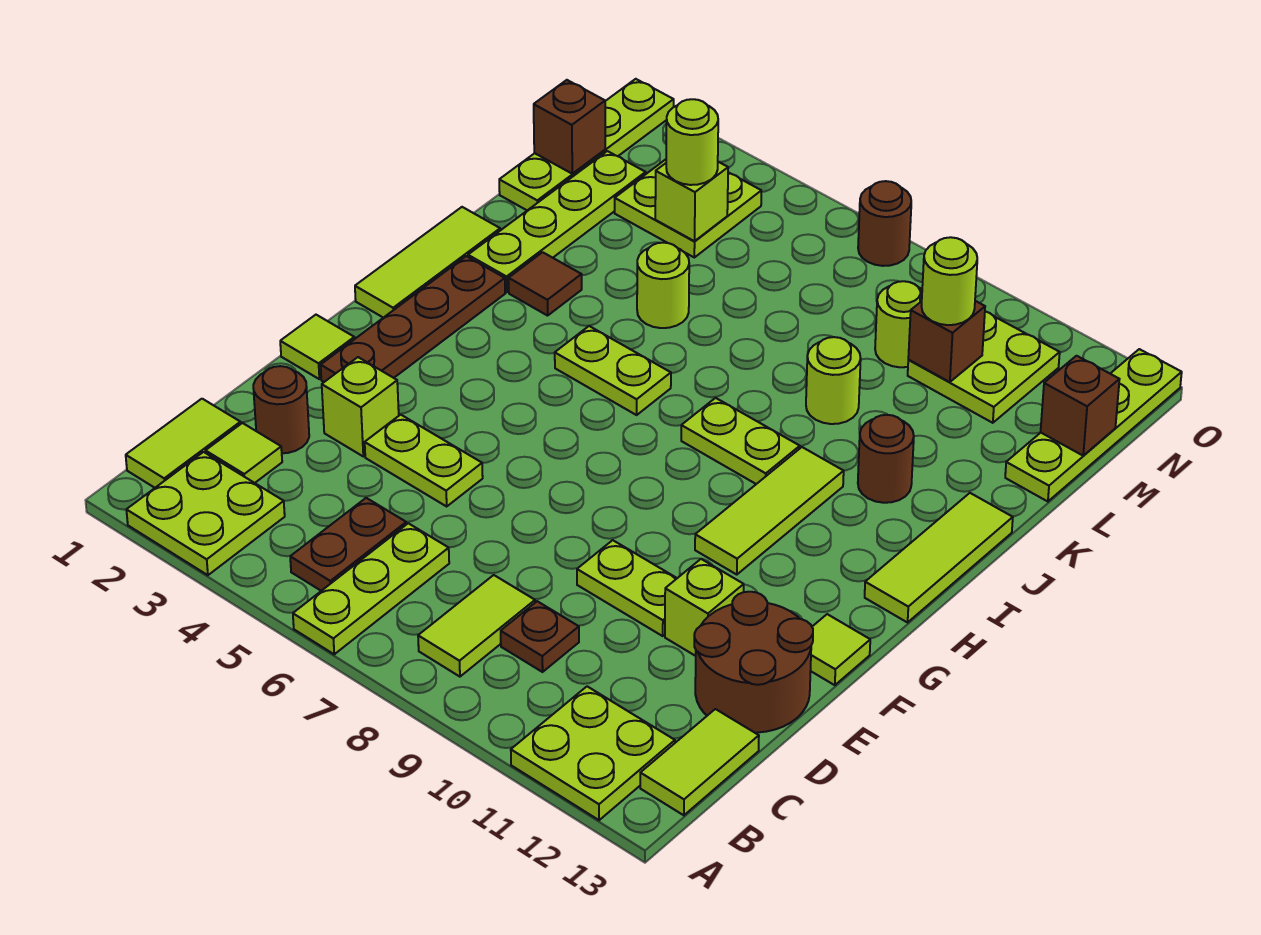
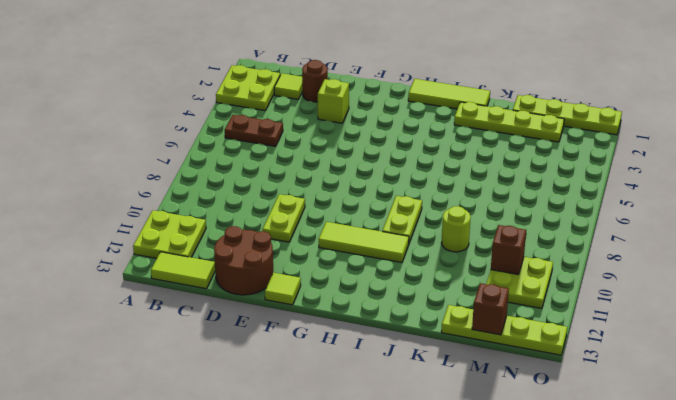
none -> lime 1x3 plate [293,523,449,654]
none -> lime 1x2 tile [126,399,241,488]
none -> lime 1x2 tile [418,575,535,677]
none -> brown 1x1 plate [501,601,579,672]

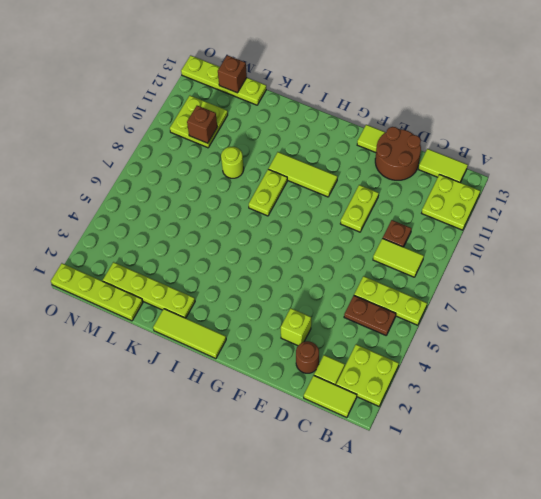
none -> lime 1x2 plate [365,415,483,506]
none -> lime 1x1 brick [665,559,744,656]
none -> lime 1x1 tile [280,315,354,379]
none -> brown 1x4 plate [321,256,505,382]

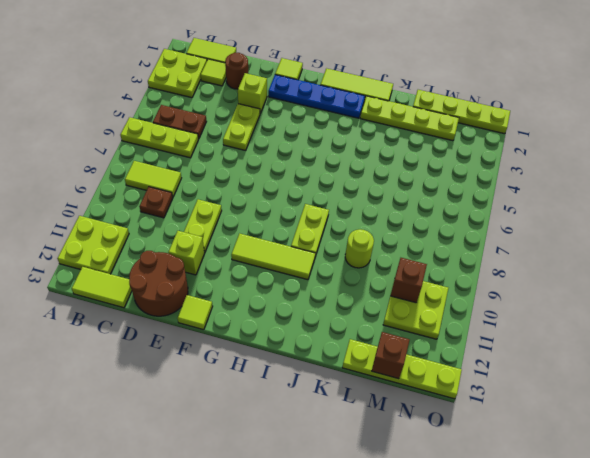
blue 1x4 plate [268,75,365,118] -> brown 1x4 plate [321,256,505,382]
none -> lime 1x3 tile [865,493,1013,622]
none -> lime 1x2 plate [555,326,671,415]
none -> brown 1x1 tile [509,252,582,316]
none -> brown 1x1 round brick [858,415,914,503]

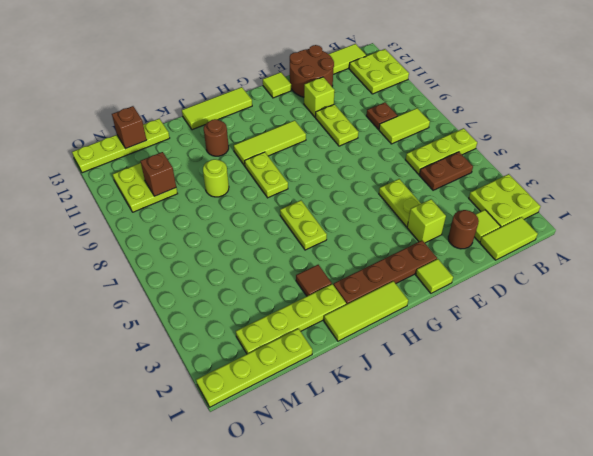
none -> lime 1x1 round brick [637,243,689,328]
none -> lime 2x2 plate [615,159,761,257]
none -> lime 1x1 round brick [875,281,922,367]
none -> brown 1x1 round brick [858,181,911,266]

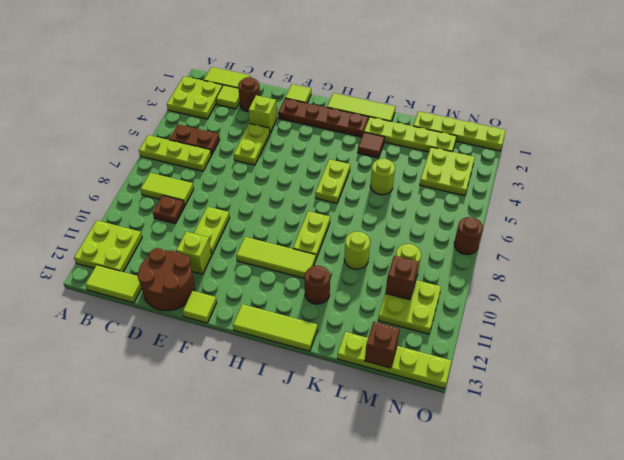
none -> brown 1x1 brick [534,80,605,174]
none -> lime 1x1 brick [655,162,728,241]
none -> lime 1x1 round brick [666,99,718,185]
none -> lime 1x1 round brick [922,237,977,325]

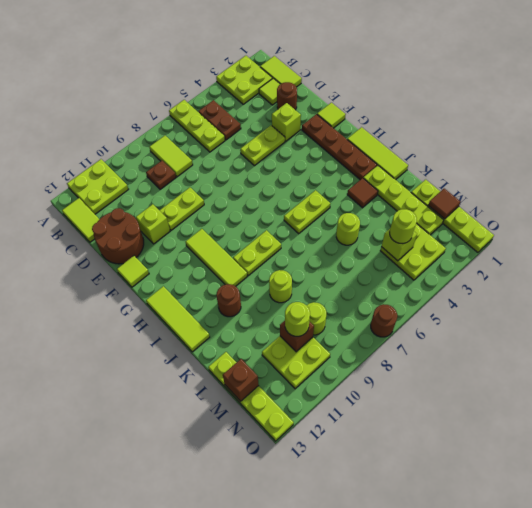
brown 1x1 tile [428,189,460,219] -> brown 1x1 brick [534,80,605,174]

